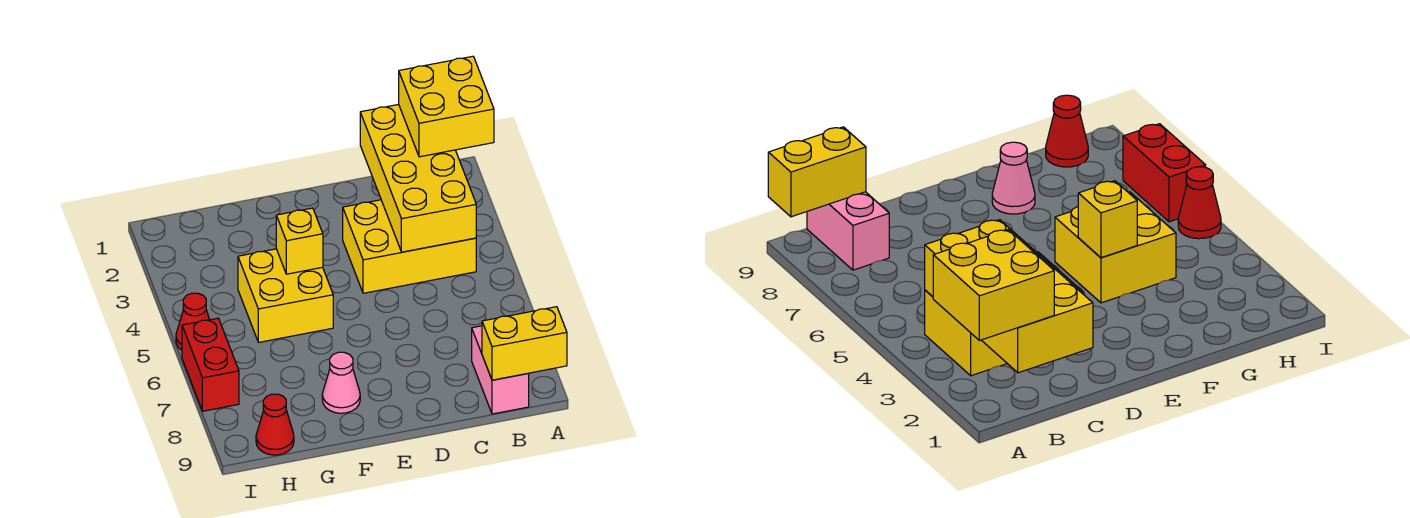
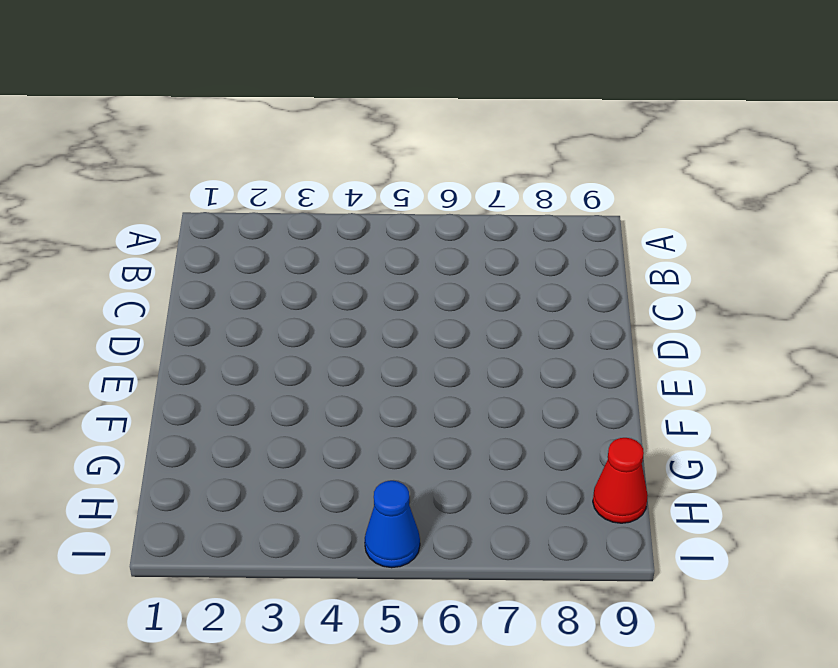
blue 1x1 cone [365,481,420,568] -> red 1x1 cone [176,293,209,350]
none -> yellow 2x3 brick [343,200,476,293]
none -> pink 1x2 brick [472,326,529,414]

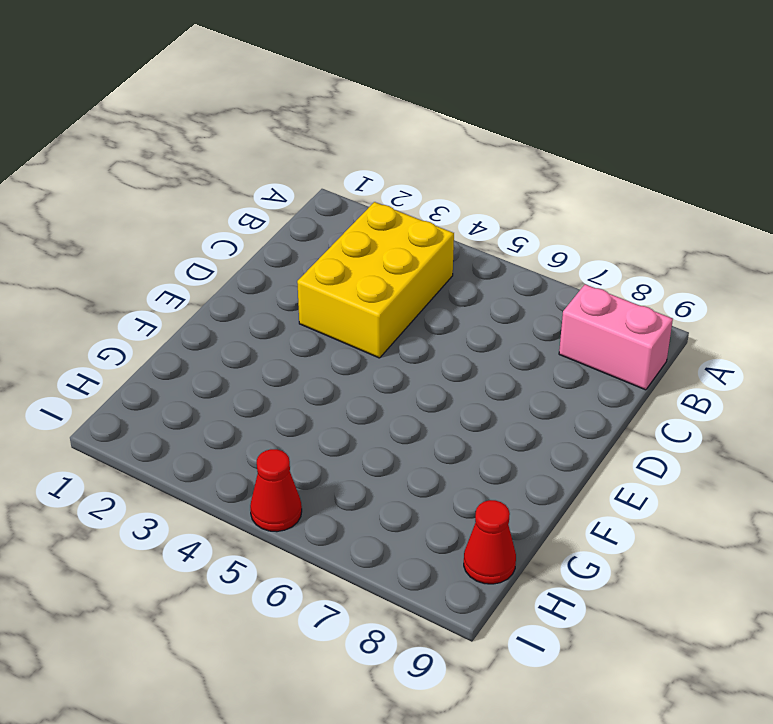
none -> yellow 2x2 brick [238,249,333,342]
none -> pink 1x1 cone [322,352,360,413]

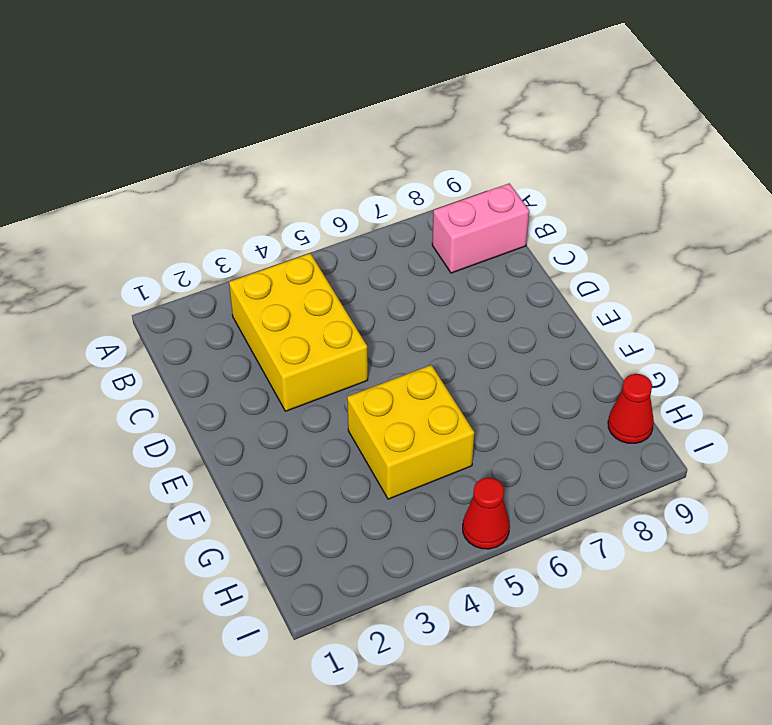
none -> pink 1x1 cone [322,352,360,413]
none -> red 1x2 brick [182,318,239,411]

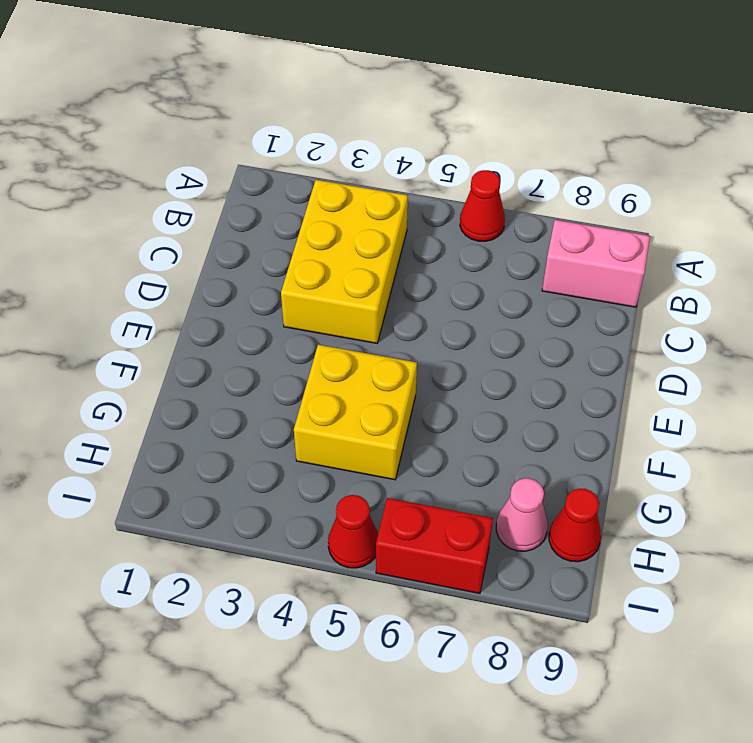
red 1x1 cone [460,170,505,241] -> none
pink 1x1 cone [496,478,548,551] -> pink 1x1 cone moved to [322,352,360,413]
none -> yellow 1x2 brick [482,307,567,380]
none -> yellow 2x4 brick [360,104,476,252]

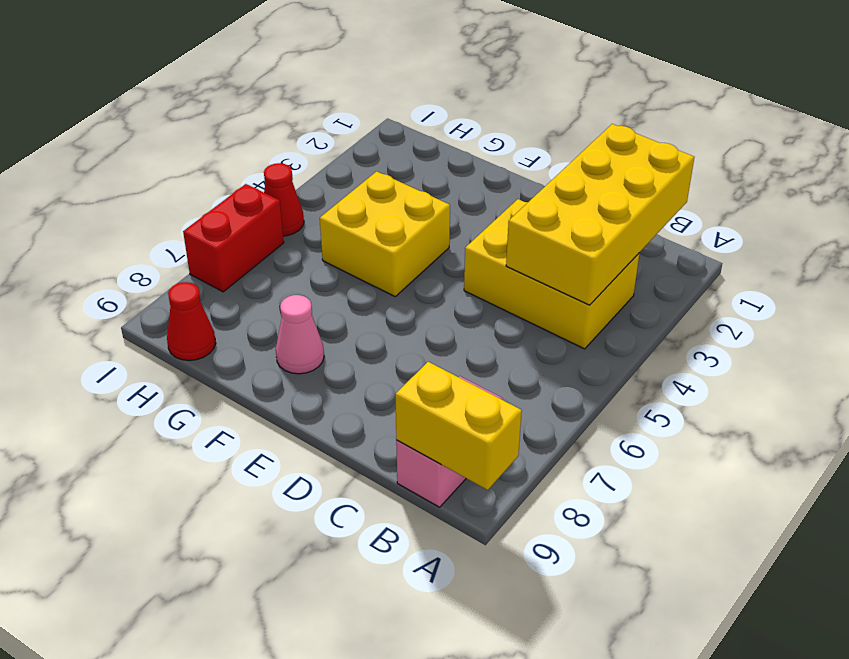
none -> yellow 1x1 brick [276,208,323,274]
none -> yellow 2x2 brick [399,56,494,157]

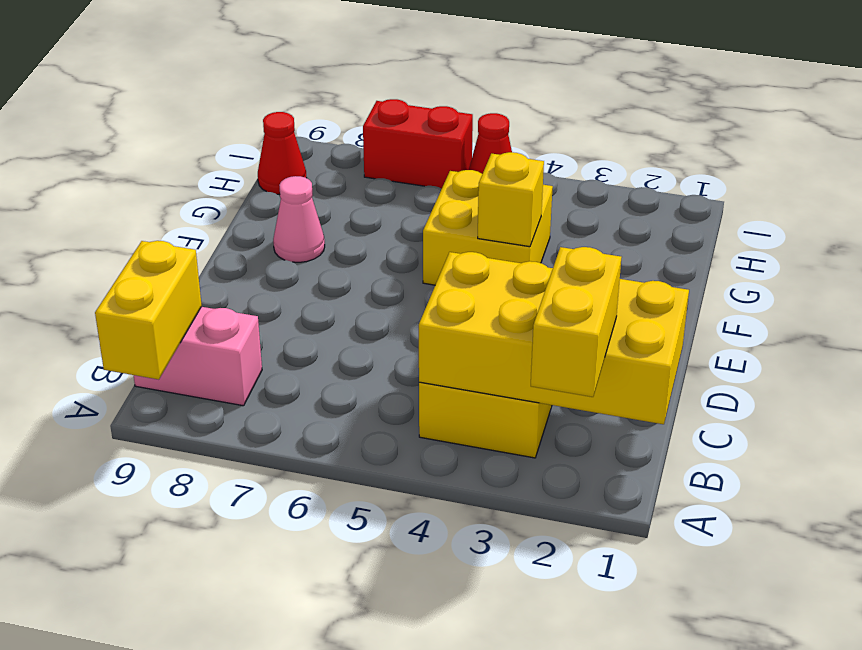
yellow 1x2 brick [531,247,621,397] -> yellow 2x2 brick [399,56,494,157]

